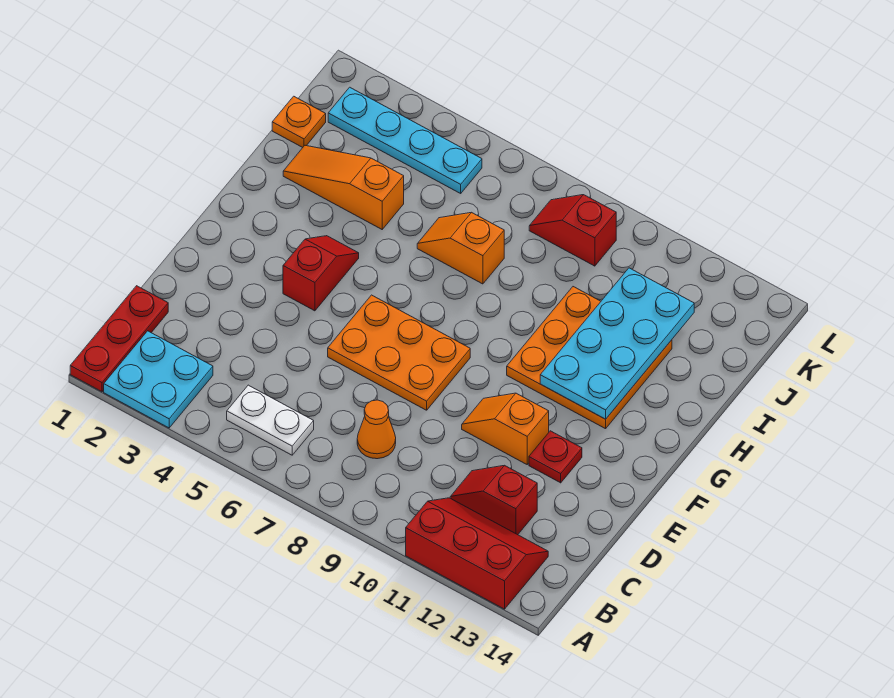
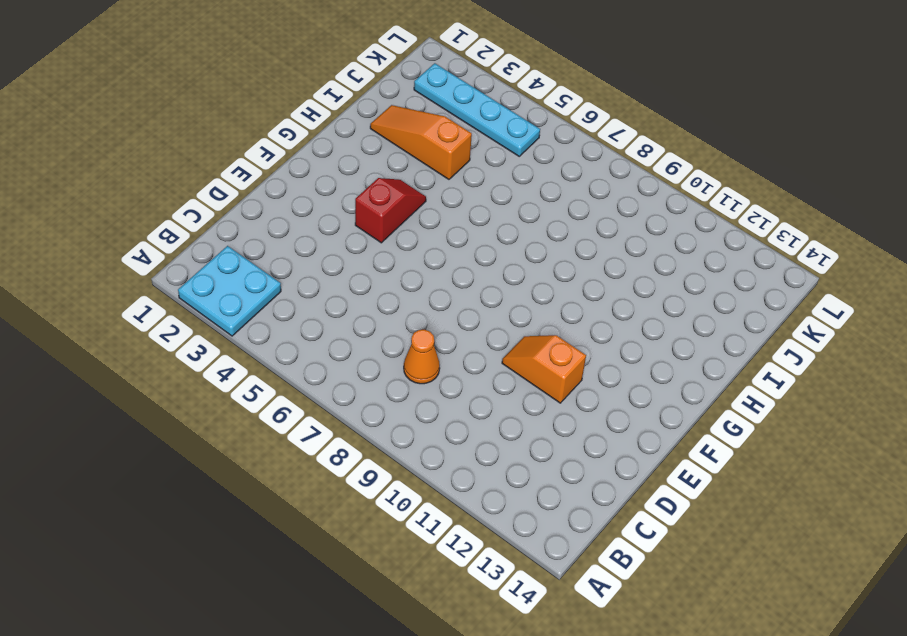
none -> red 1x3 plate [70,286,168,392]
none -> red 2x3 slope [406,498,548,609]
none -> white 1x2 plate [227,385,314,455]

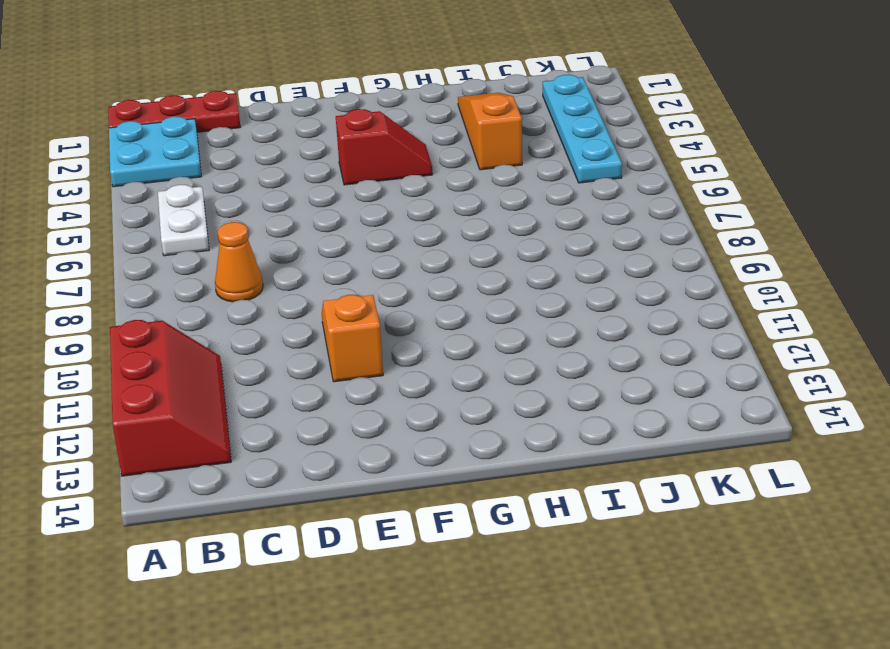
none -> red 1x2 slope [450,466,537,535]
none -> orange 2x3 plate [328,295,470,410]
none -> red 1x1 plate [529,431,582,483]

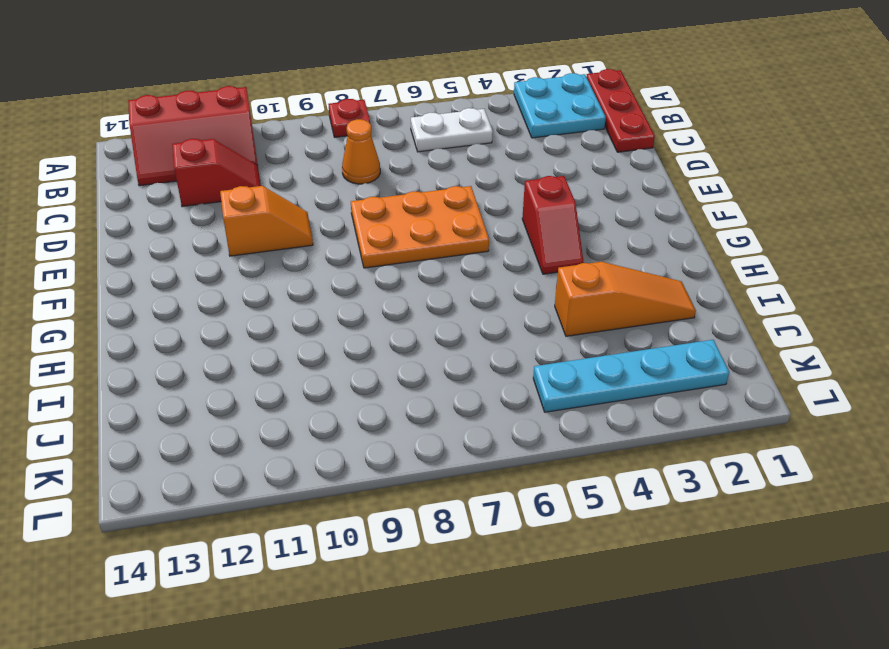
red 1x1 plate [329,99,370,137] -> red 1x1 plate moved to [529,431,582,483]
none -> orange 3x3 plate [507,287,672,429]
none -> orange 1x2 slope [417,213,504,284]
none -> orange 1x1 plate [272,96,326,147]

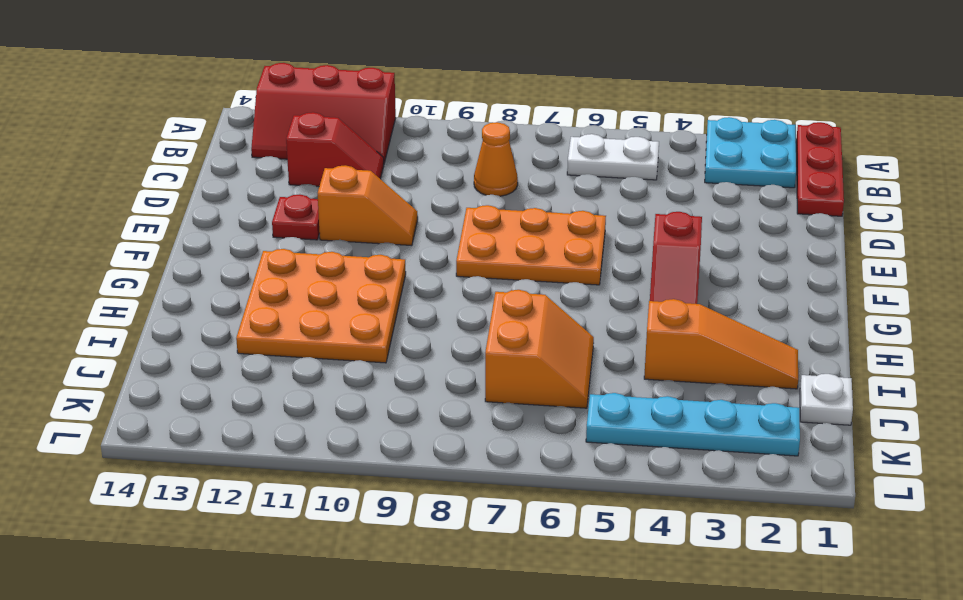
orange 2x2 slope [485,290,594,408] -> orange 1x2 slope [417,213,504,284]
white 1x1 plate [800,374,853,425] -> orange 1x1 plate [272,96,326,147]
none -> red 1x2 slope [529,195,616,266]
none -> cyan 2x4 plate [540,268,694,419]

